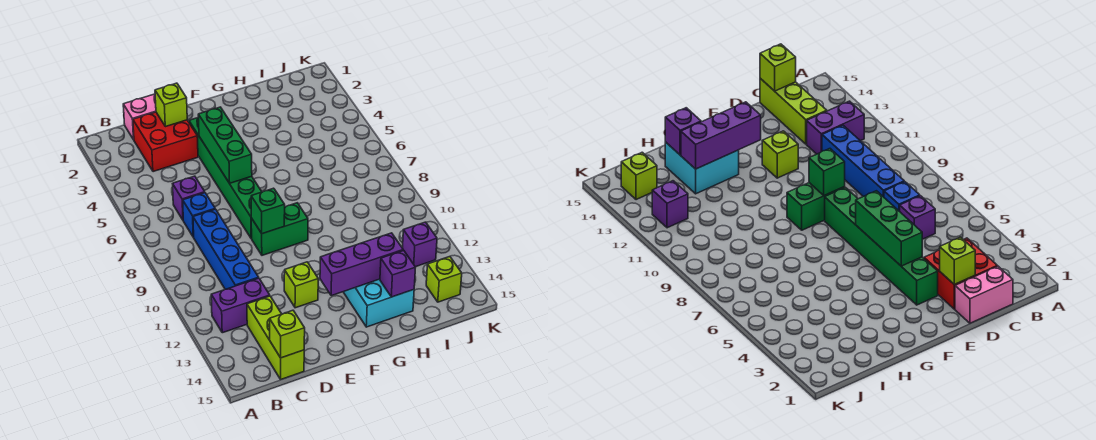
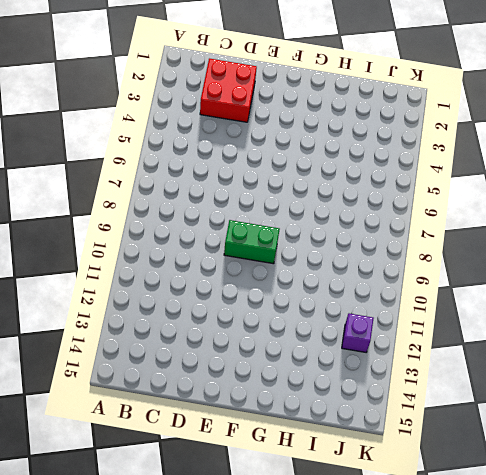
none -> purple 1x2 brick [211,278,270,333]
none -> pink 1x2 brick [123,94,156,140]
none -> purple 1x1 brick [173,176,205,220]

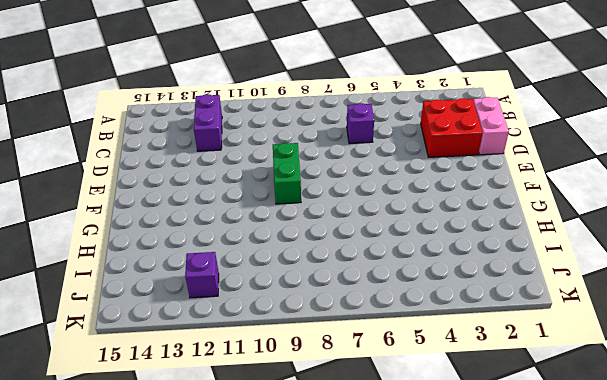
none -> blue 1x1 brick [183,193,215,237]
none -> blue 1x4 brick [193,209,259,289]
none -> lime 1x3 brick [247,296,304,379]

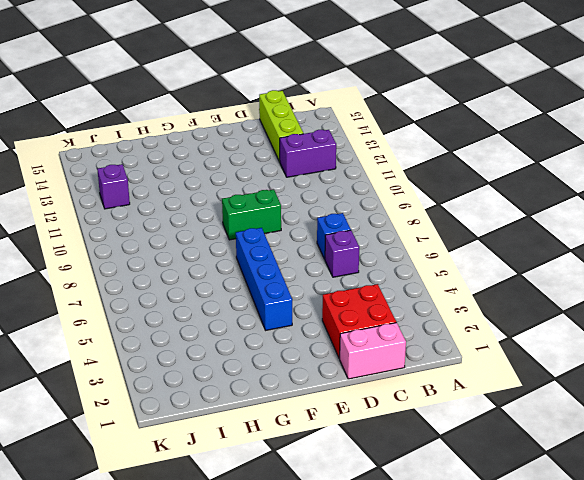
blue 1x4 brick [236,228,292,330] -> blue 1x4 brick moved to [193,209,259,289]
none -> green 1x6 brick [189,118,262,239]
none -> lime 1x1 brick [284,262,318,308]
none -> cyan 2x2 brick [344,279,414,327]

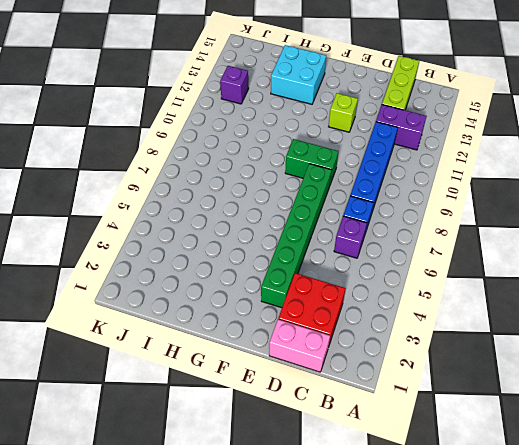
none -> lime 1x1 brick [426,257,462,302]
none -> lime 1x1 brick [270,310,305,358]
none -> lime 1x1 brick [155,83,187,127]

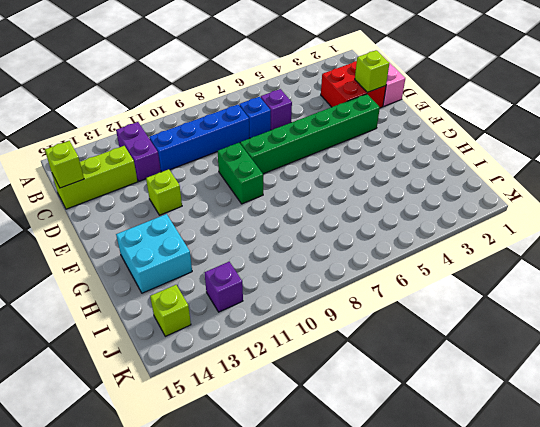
none -> green 1x3 brick [198,107,252,183]
none -> green 1x1 brick [251,188,285,234]
none -> purple 1x3 brick [320,233,403,296]

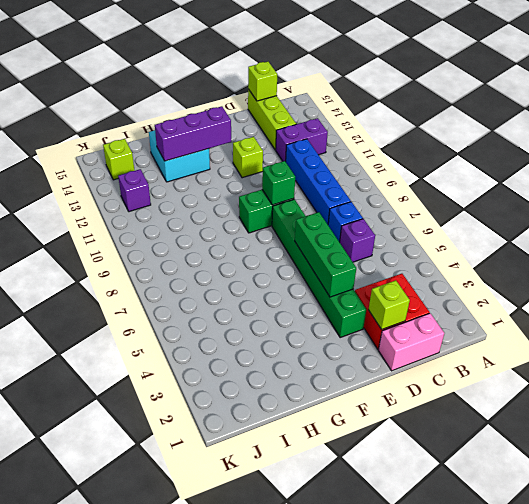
none -> purple 1x1 brick [380,250,416,297]

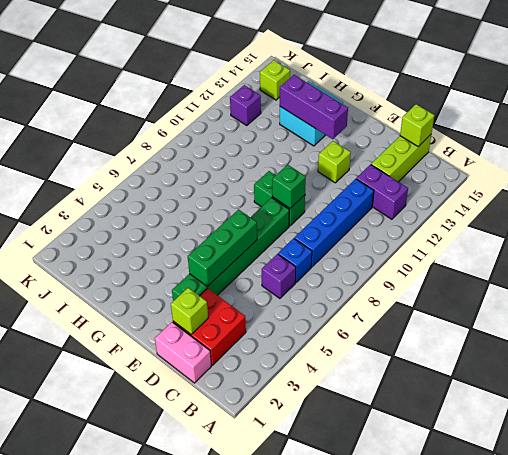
none -> purple 1x1 brick [380,250,416,297]

